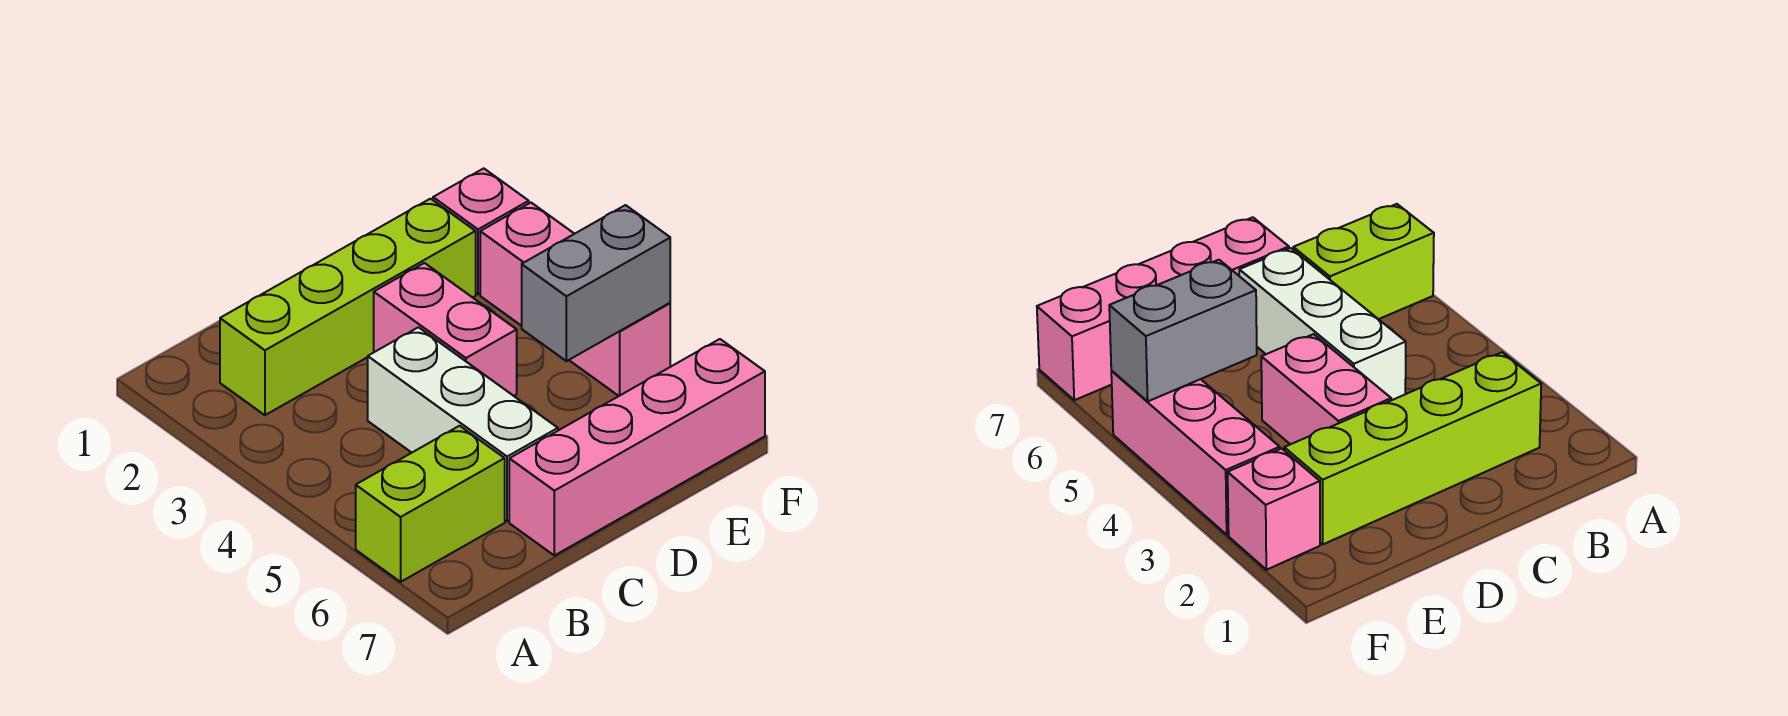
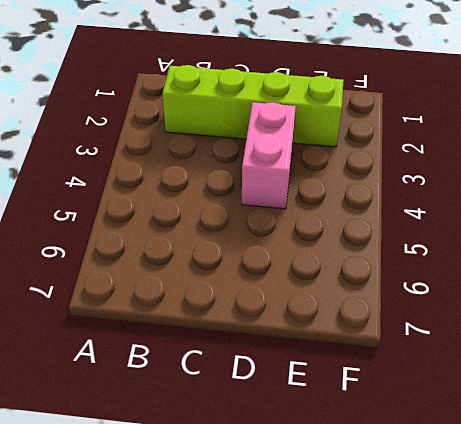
none -> lime 1x2 brick [356,426,505,582]
none -> white 1x3 brick [368,327,558,521]

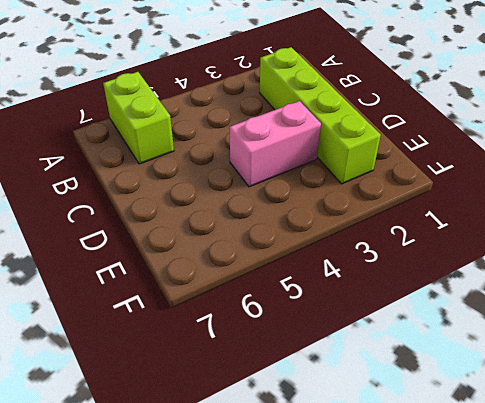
none -> white 1x3 brick [368,327,558,521]
none -> pink 1x4 brick [509,339,765,556]

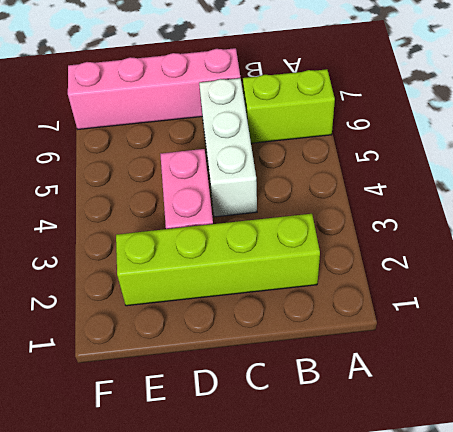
none -> pink 1x1 brick [433,168,529,294]
none -> pink 1x3 brick [480,203,670,396]

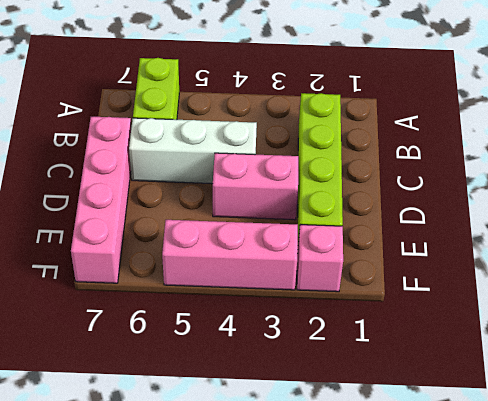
none -> grey 1x2 brick [522,205,670,361]

